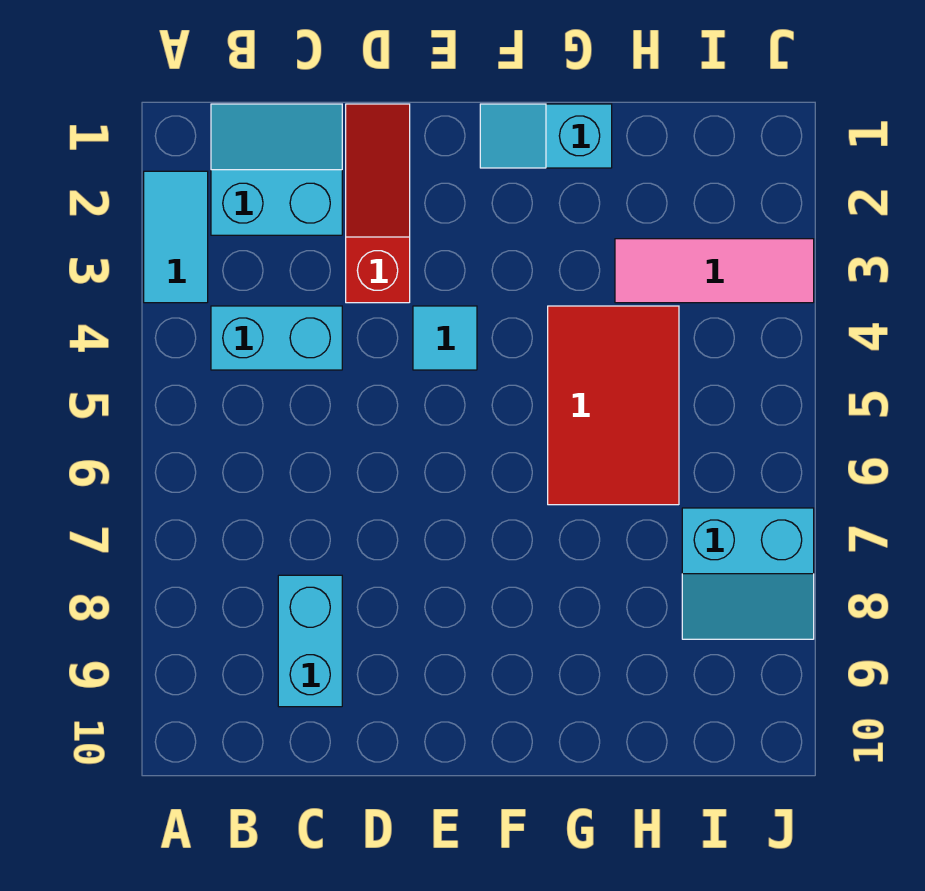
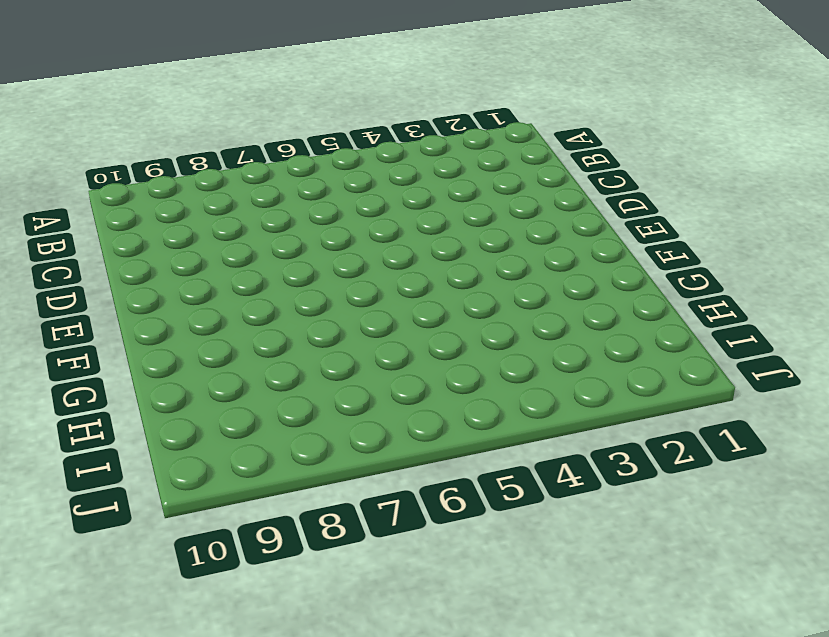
none -> cyan 1x2 tile [144,171,208,303]
none -> cyan 2x2 slope [211,104,342,235]

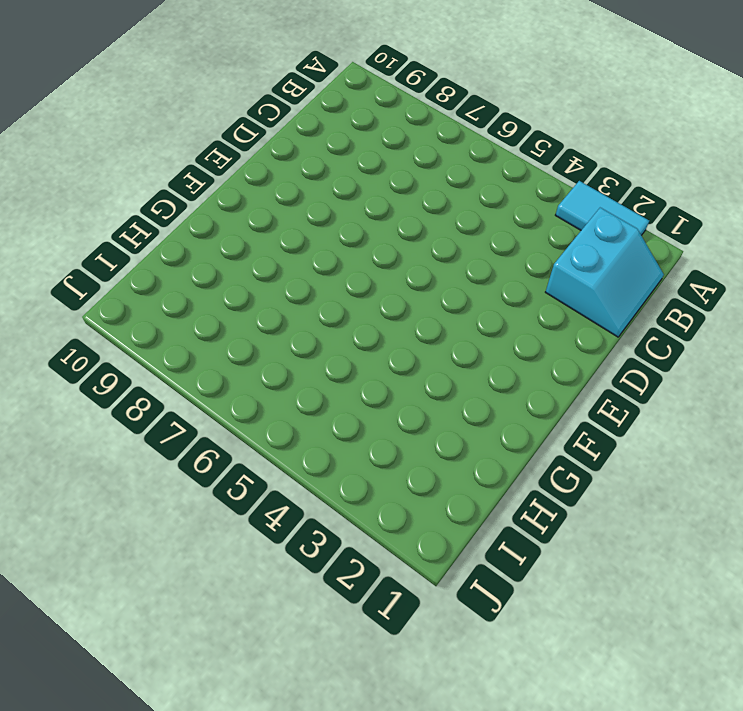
none -> cyan 1x2 brick [211,306,342,370]
none -> cyan 1x2 brick [278,575,342,707]

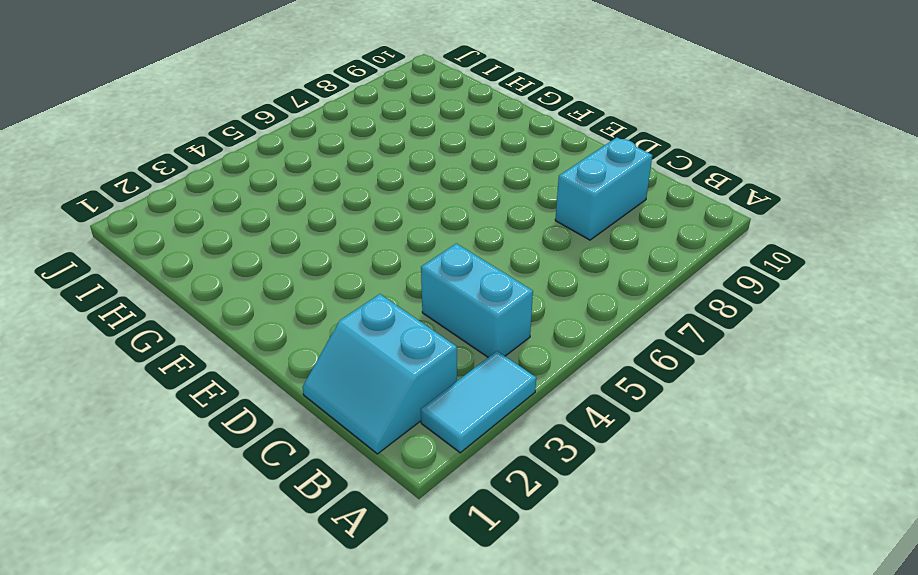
none -> red 1x3 slope [346,104,410,303]
none -> cyan 1x1 tile [413,306,477,370]

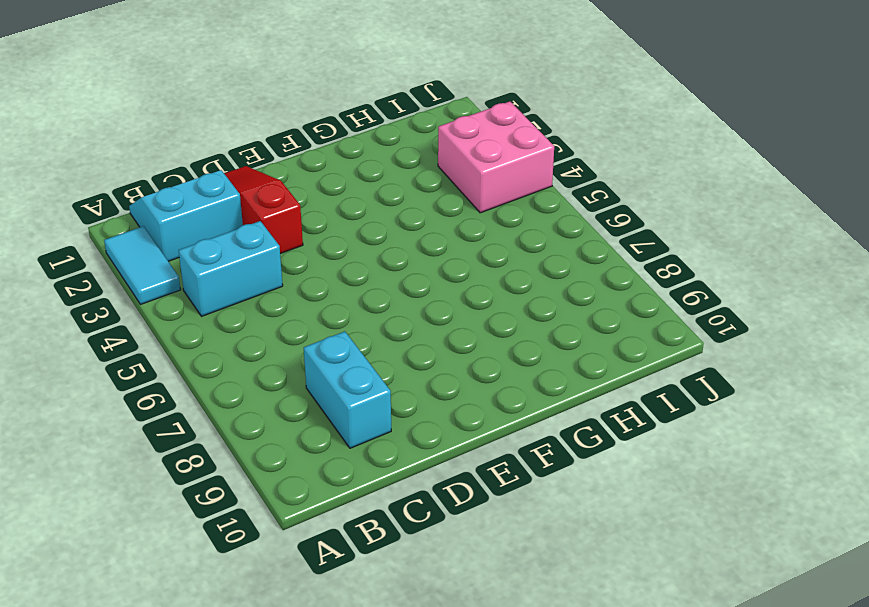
pink 2x2 brick [438,102,554,213] -> pink 1x3 tile [615,239,814,303]
none -> cyan 1x1 tile [413,306,477,370]
none -> cyan 1x2 slope [480,104,612,168]

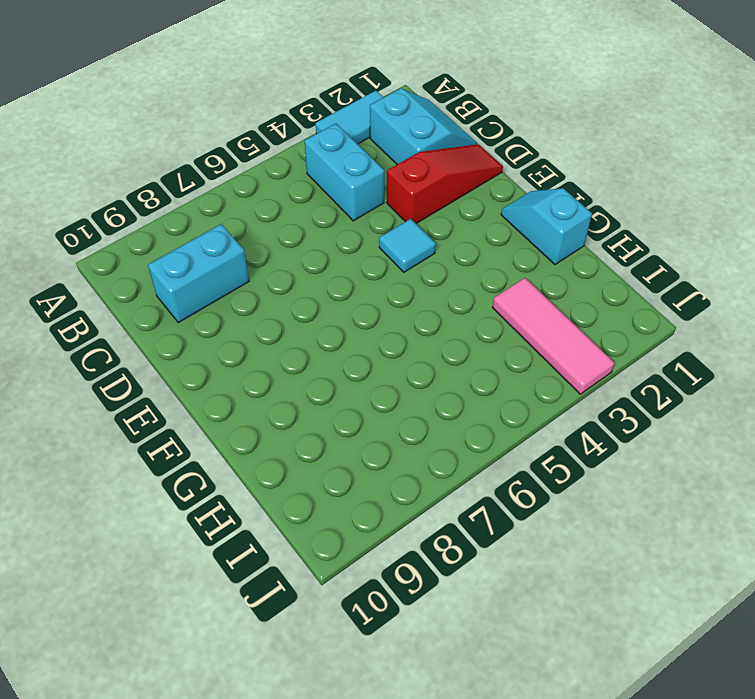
none -> red 2x3 tile [548,306,679,505]
none -> cyan 2x2 slope [682,508,814,639]

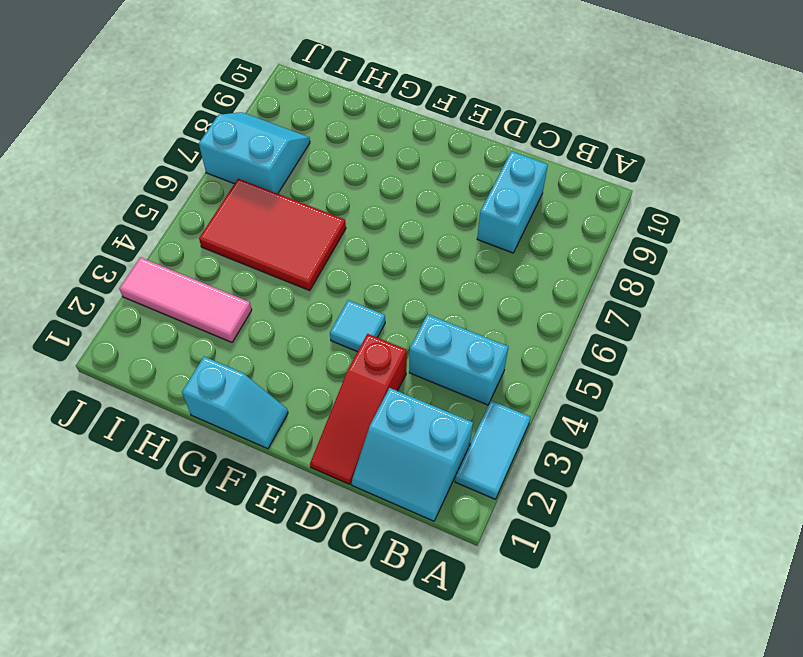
red 2x3 tile [199,179,346,291] -> red 2x3 tile turned to [548,306,679,505]

